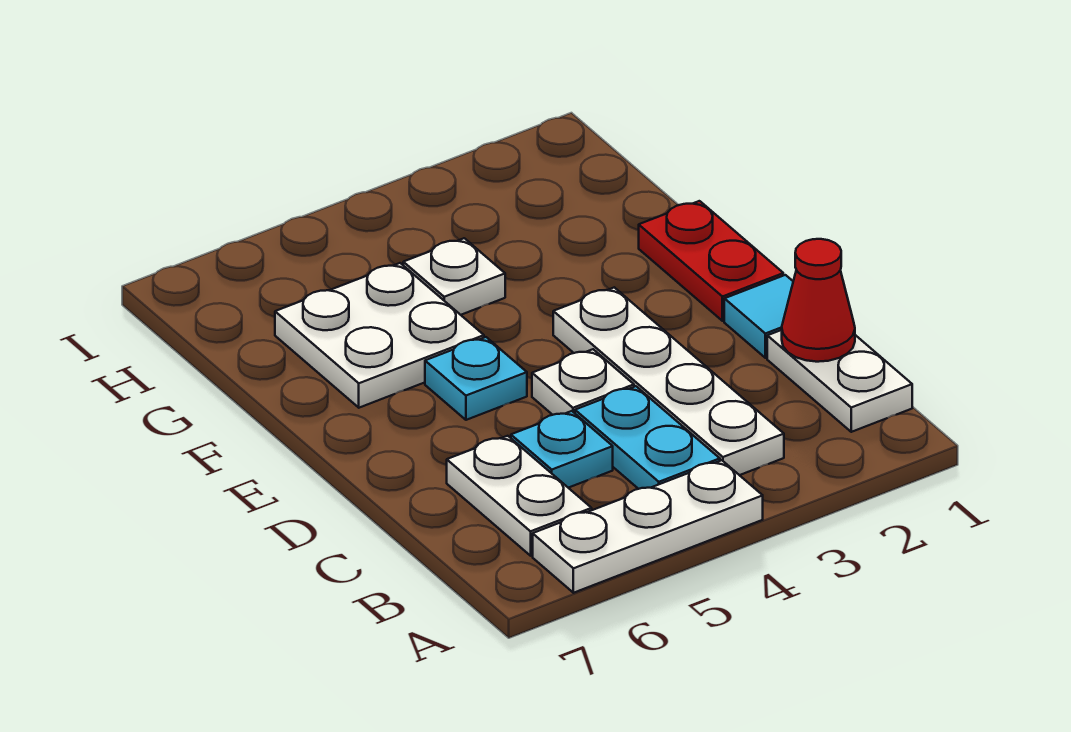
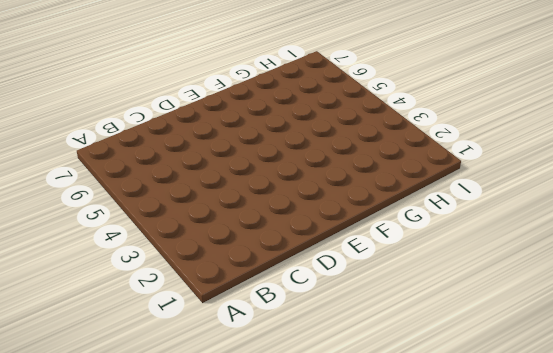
none -> white 1x3 plate [533,460,763,593]
none -> white 1x2 plate [767,330,912,432]
none -> white 1x4 plate [553,287,784,475]

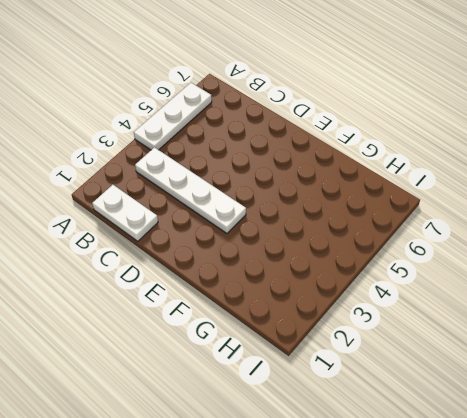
none -> cyan 1x2 plate [575,386,720,489]
none -> white 1x2 plate [447,436,592,556]
none -> cyan 1x1 plate [511,411,613,488]

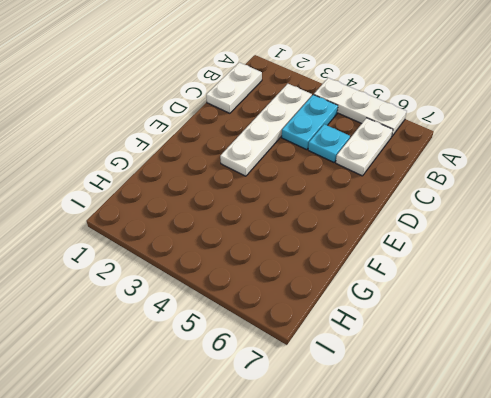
none -> cyan 1x1 tile [724,275,793,358]
none -> white 1x1 plate [532,349,634,415]
none -> red 1x2 plate [639,201,783,321]

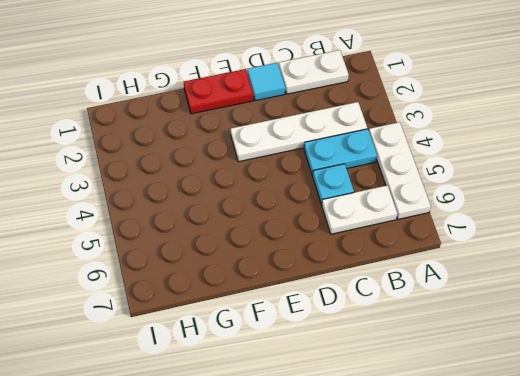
none -> white 1x1 plate [532,349,634,415]
none -> cyan 1x1 plate [425,337,527,420]
none -> white 2x2 plate [275,263,484,408]

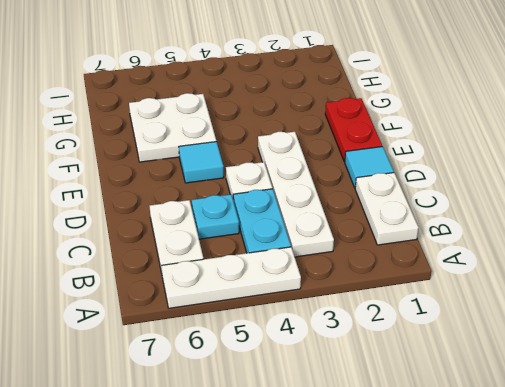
cyan 1x1 tile [179,142,224,183] -> cyan 1x1 plate [425,337,527,420]
none -> white 1x1 plate [403,238,505,315]
none -> red 1x1 cone [782,239,855,362]

